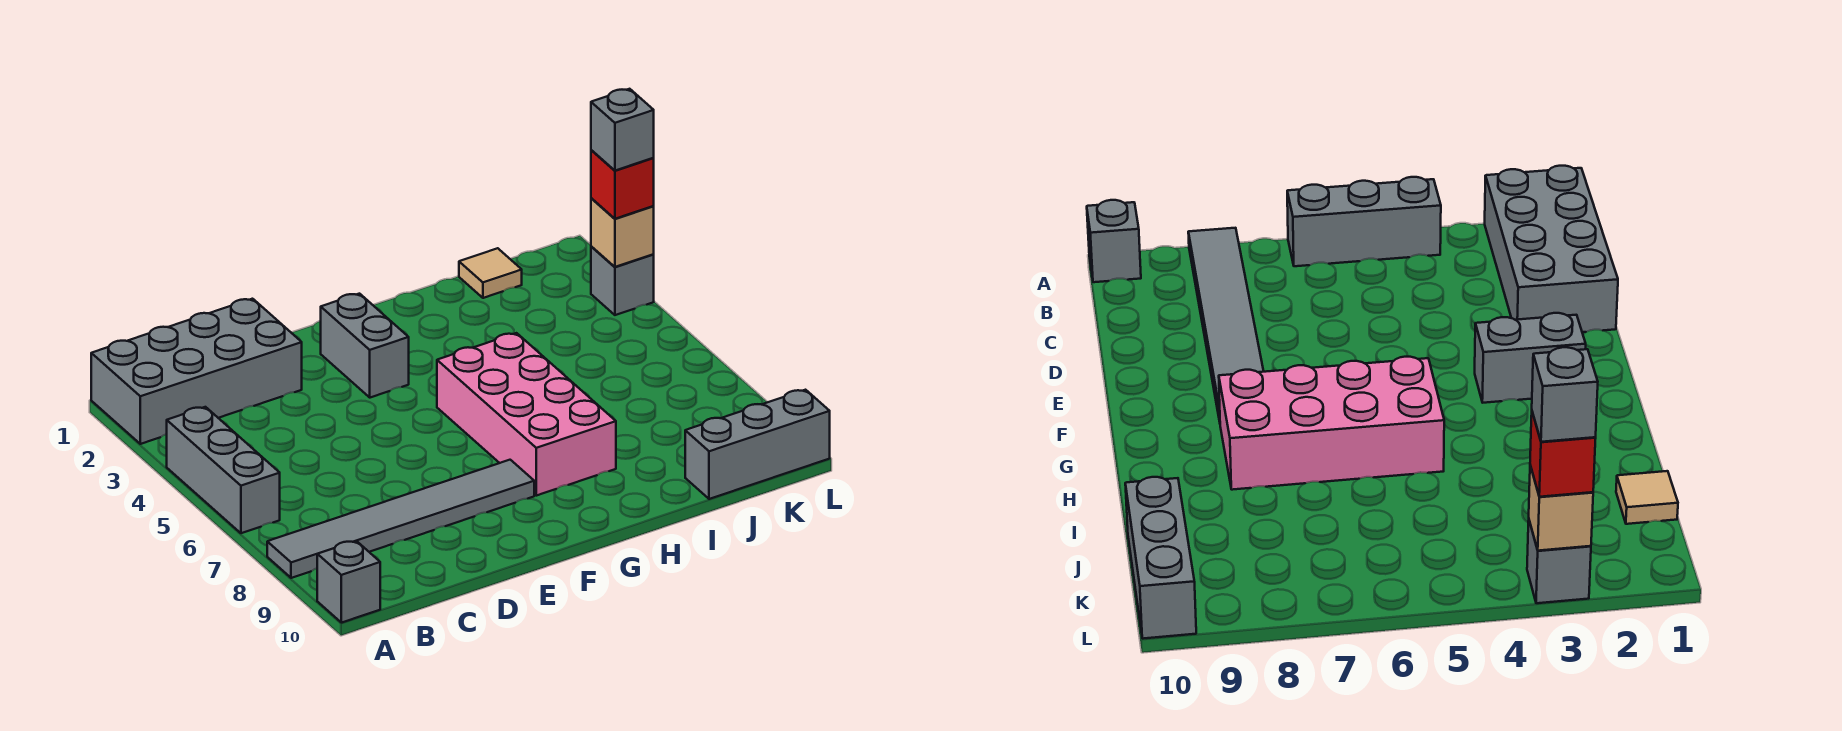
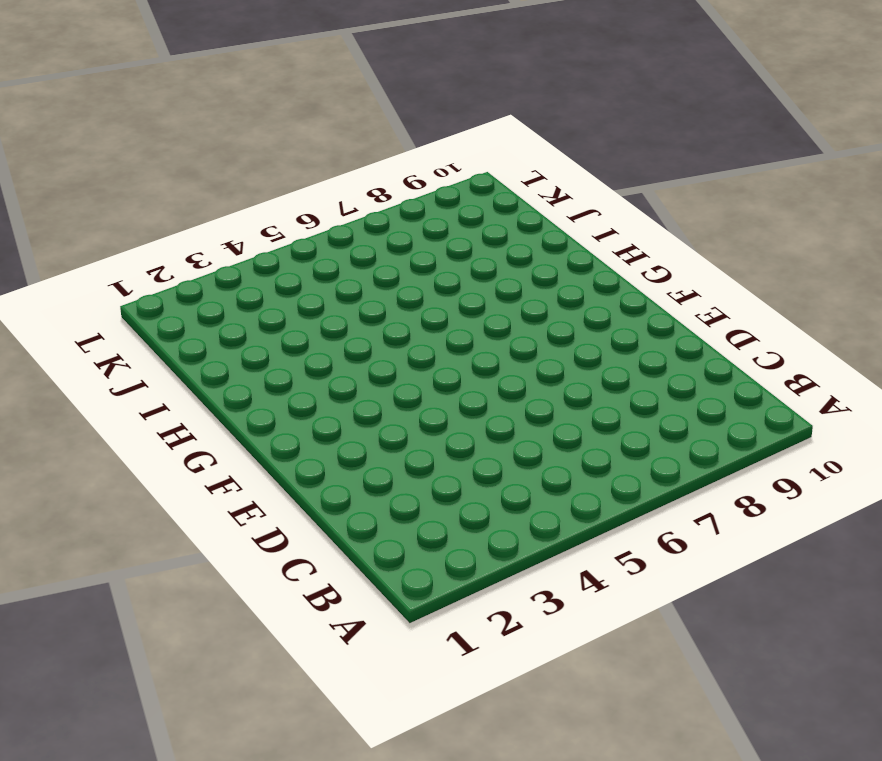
none -> grey 2x4 brick [91,299,302,444]
none -> grey 1x3 brick [167,407,280,533]
none -> grey 1x6 tile [267,460,534,578]

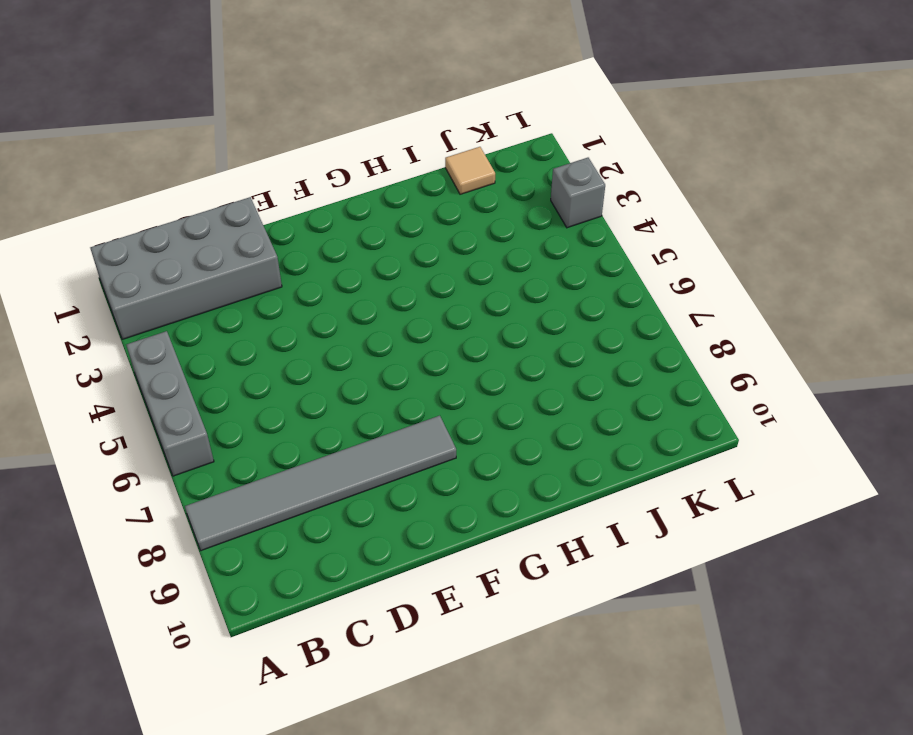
none -> grey 1x1 brick [317,541,380,623]
none -> grey 1x2 brick [321,294,409,398]
none -> pink 2x4 brick [437,333,616,496]

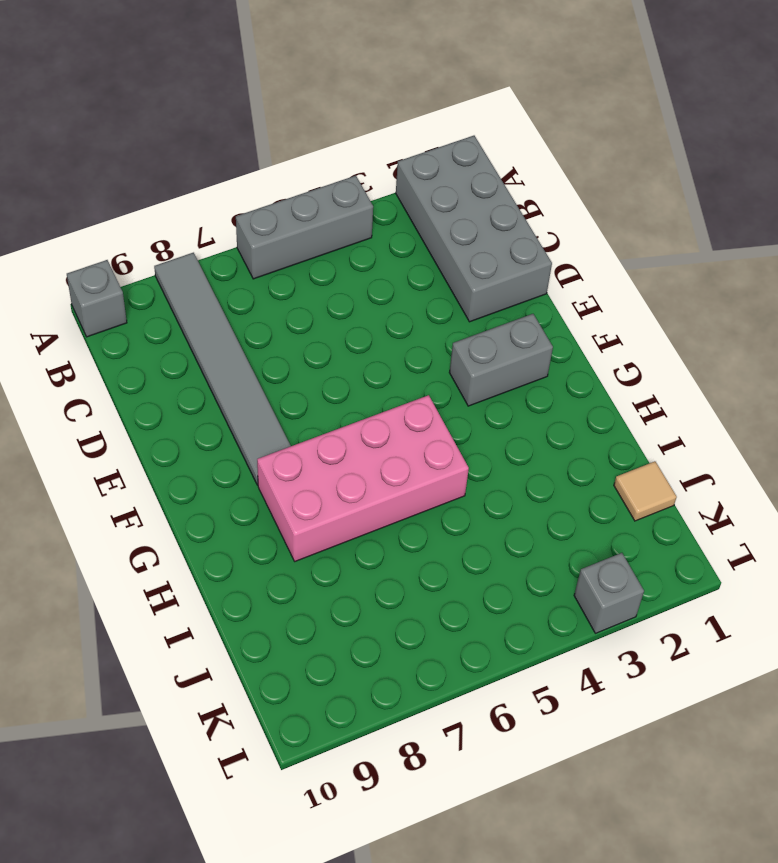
none -> grey 1x3 brick [685,390,830,499]
none -> tan 1x1 brick [591,198,654,267]
none -> red 1x1 brick [591,150,654,219]

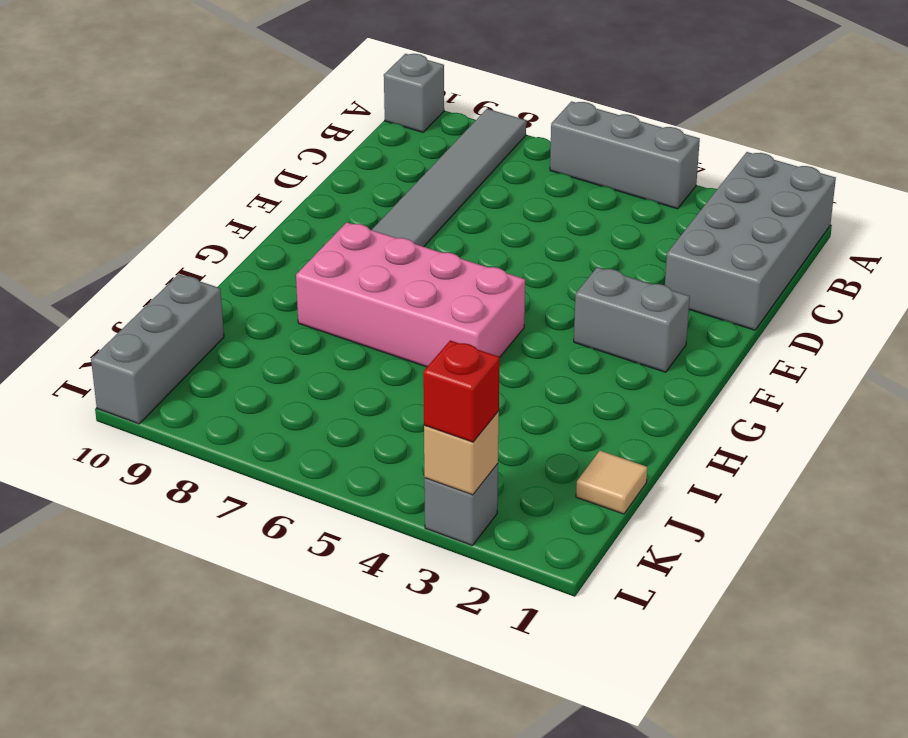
none -> grey 1x1 brick [591,89,654,171]

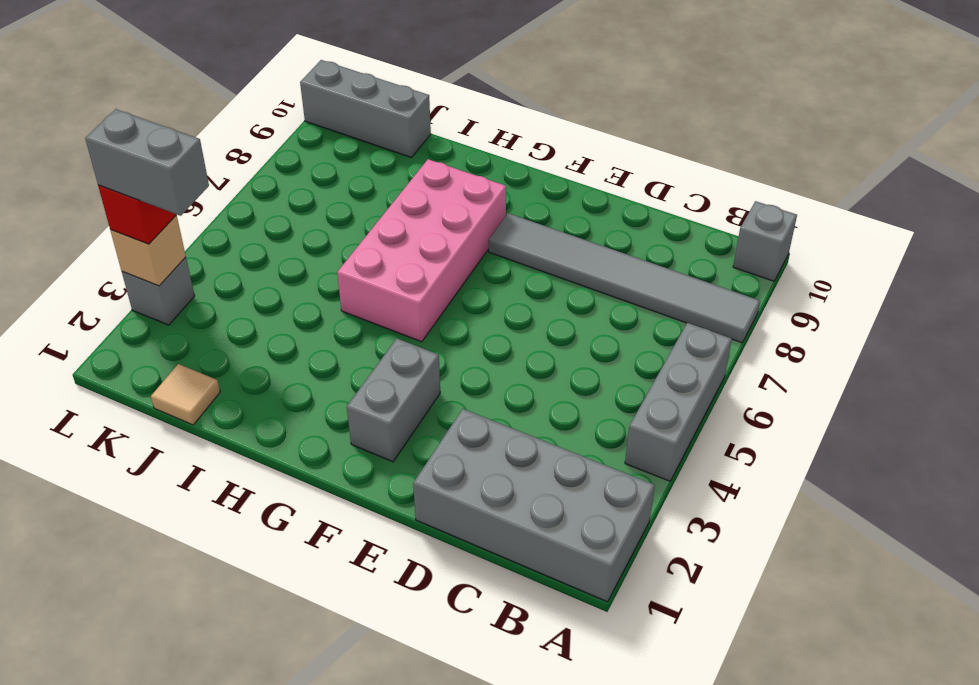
grey 1x2 brick [85,109,209,216] -> grey 1x1 brick [591,89,654,171]

